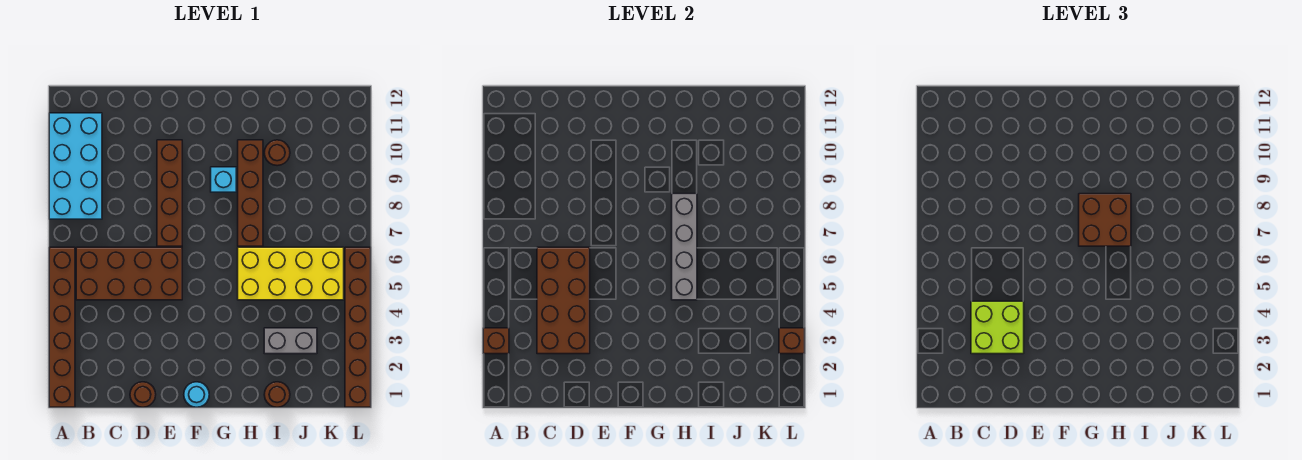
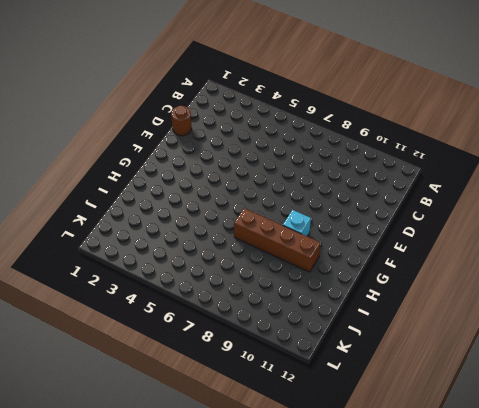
none -> brown 1x6 brick [49,247,75,407]
none -> cyan 2x4 brick [49,113,102,219]
none -> brown 2x4 brick [76,247,182,300]

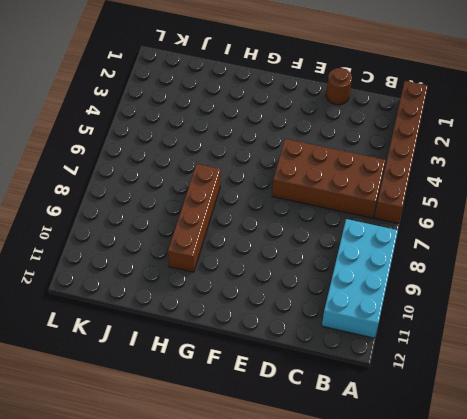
none -> brown 1x4 brick [157,140,182,246]
none -> cyan 1x1 round brick [184,382,209,407]
none -> cyan 1x1 brick [211,167,236,192]

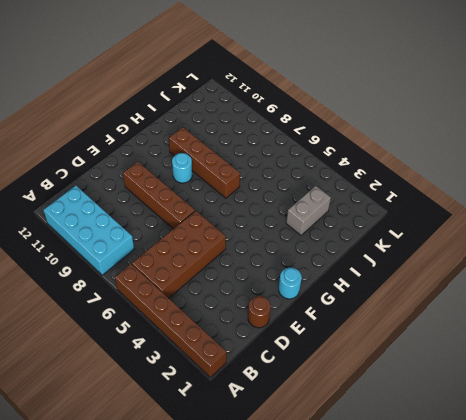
cyan 1x1 round brick [172,153,192,183] -> cyan 1x1 brick [211,167,236,192]
none -> yellow 2x4 brick [238,247,344,300]
none -> brown 1x1 round brick [264,382,290,407]
none -> brown 1x1 round brick [264,140,290,166]

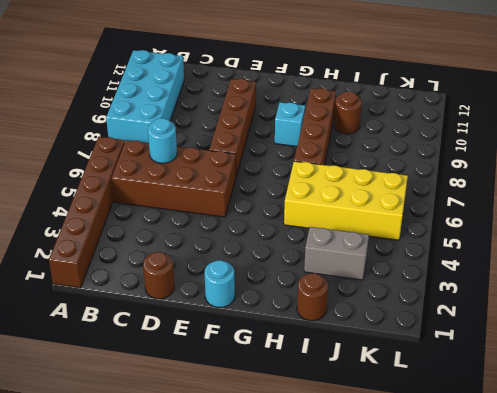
cyan 1x1 round brick [148,118,177,163] -> brown 2x4 brick [537,247,590,354]
none -> brown 1x6 brick [345,247,371,407]
none -> brown 1x1 brick [483,328,509,354]
none -> grey 1x4 brick [672,194,697,300]

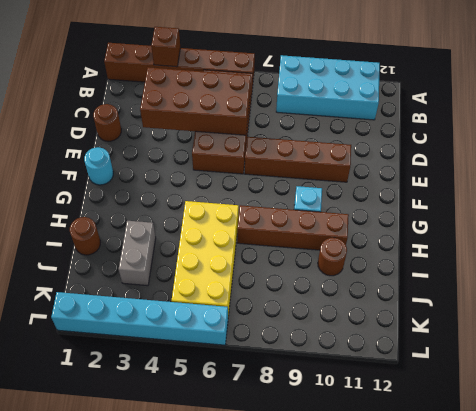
cyan 1x6 brick [51,292,228,345] -> brown 1x6 brick [345,247,371,407]
none -> grey 1x4 brick [672,194,697,300]
none -> brown 1x1 brick [779,328,805,354]
none -> lime 2x2 brick [971,301,1024,354]

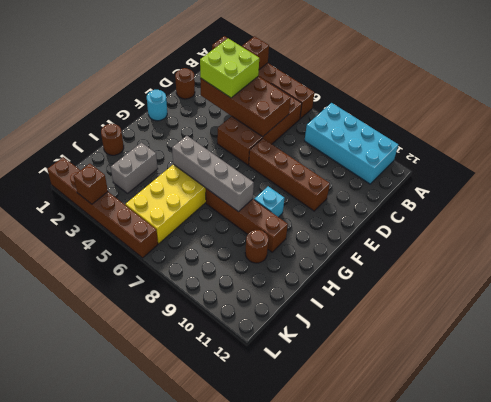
none -> brown 2x2 brick [1079,194,1131,246]

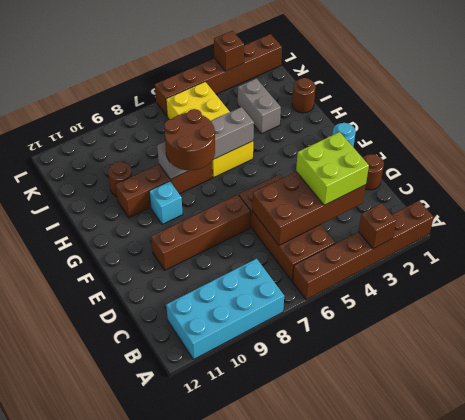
brown 2x2 round brick [164,109,215,171] -> brown 2x2 brick [1079,194,1131,246]

